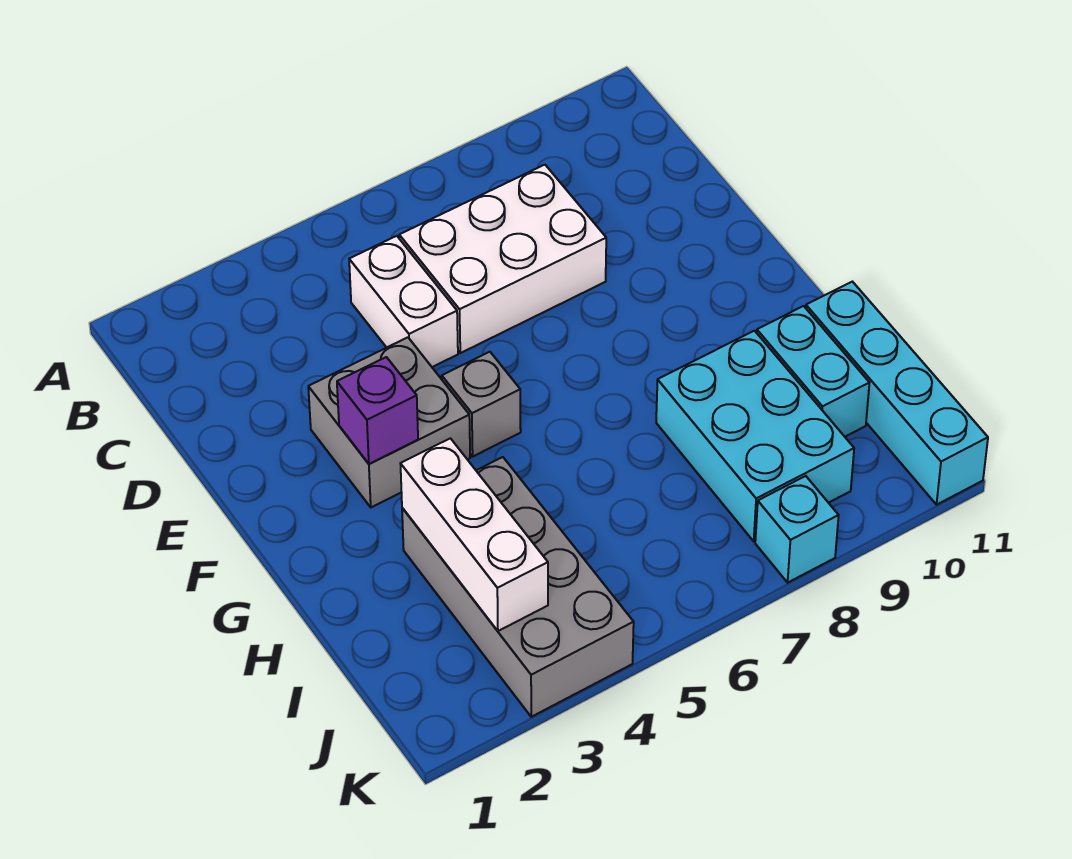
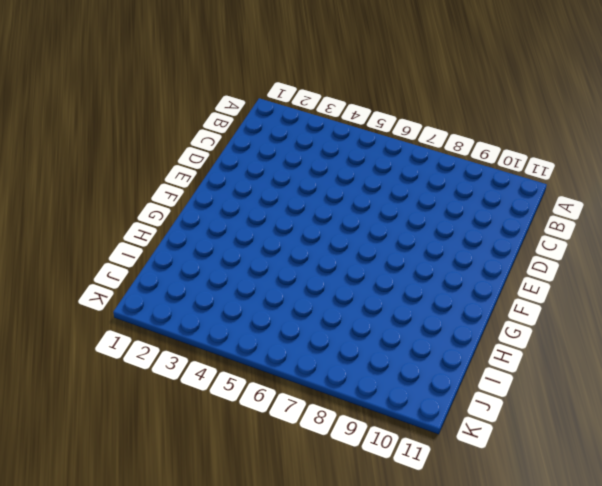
none -> white 1x2 brick [349,236,458,367]
none -> white 2x3 brick [399,165,606,353]

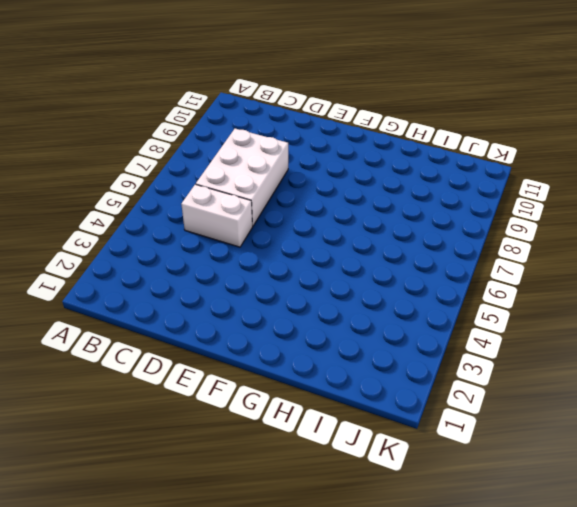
none -> grey 2x2 brick [308,337,470,507]
none -> grey 1x1 brick [442,352,521,456]

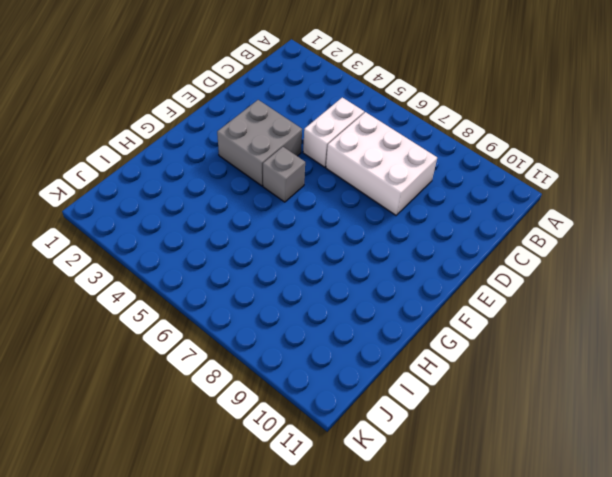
none -> grey 2x4 brick [402,457,634,717]
none -> cyan 2x3 brick [656,331,854,541]

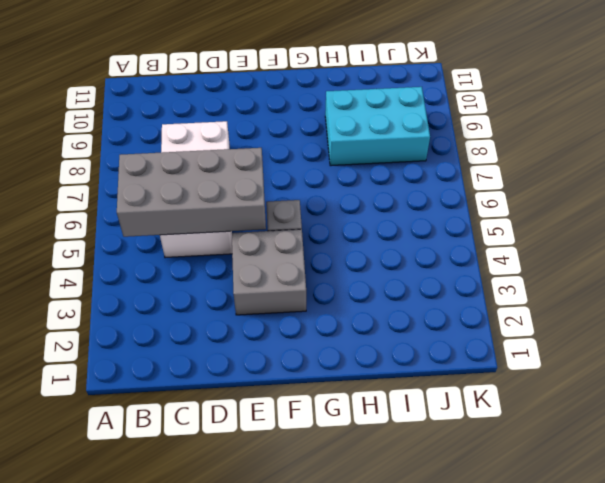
grey 2x4 brick [117,148,266,237] -> grey 2x4 brick moved to [402,457,634,717]
none -> cyan 1x2 brick [757,306,869,437]
none -> cyan 1x4 brick [806,282,988,505]

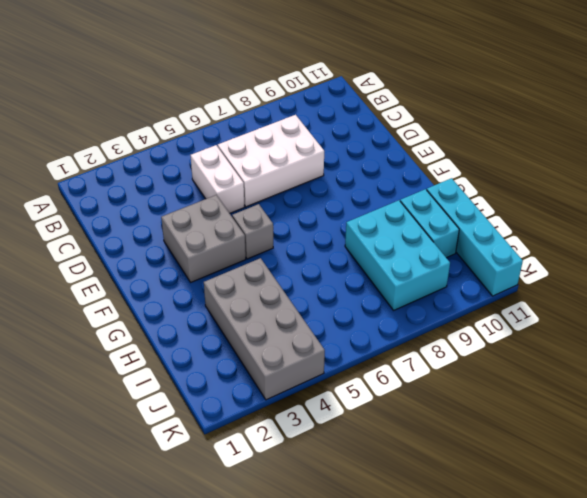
none -> cyan 1x1 brick [755,476,839,583]
none -> purple 1x1 brick [337,357,418,464]

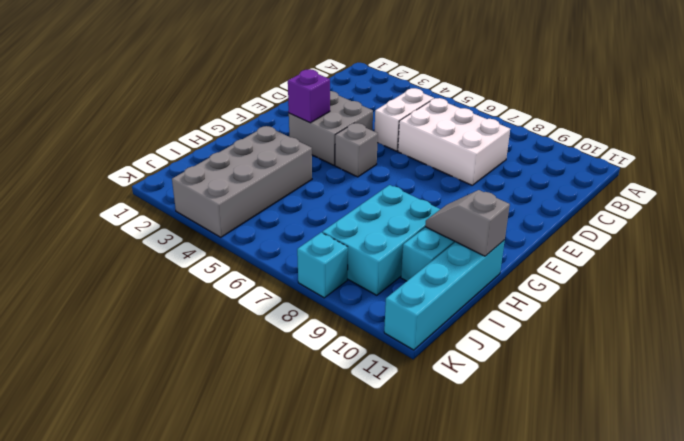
grey 1x2 slope [425,190,510,256] -> none
none -> white 1x3 brick [400,438,548,631]

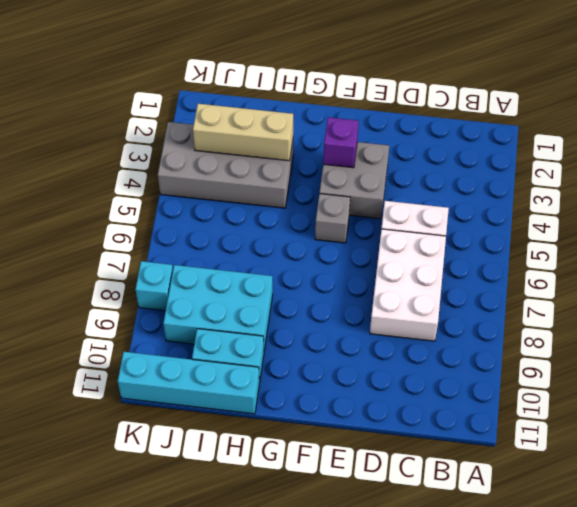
tan 1x3 brick [193,104,293,161] -> white 1x3 brick [400,438,548,631]

